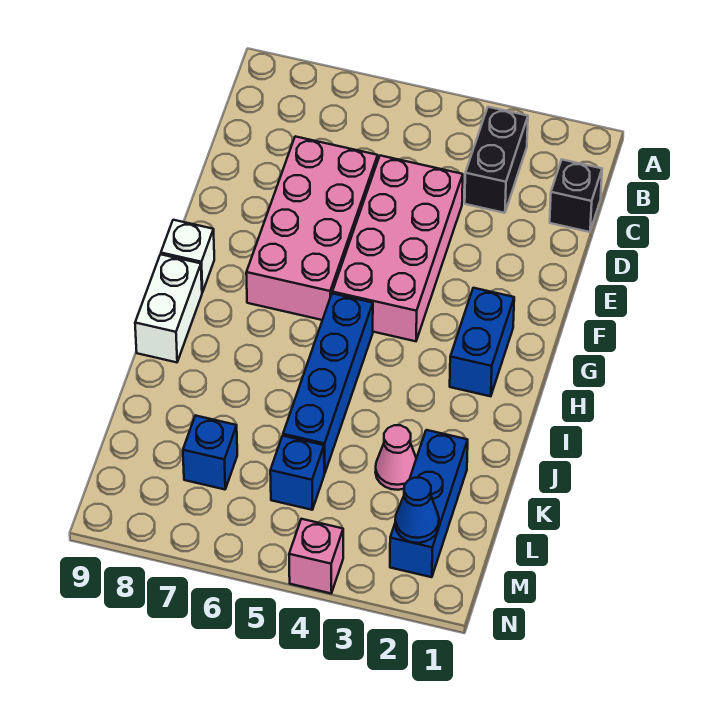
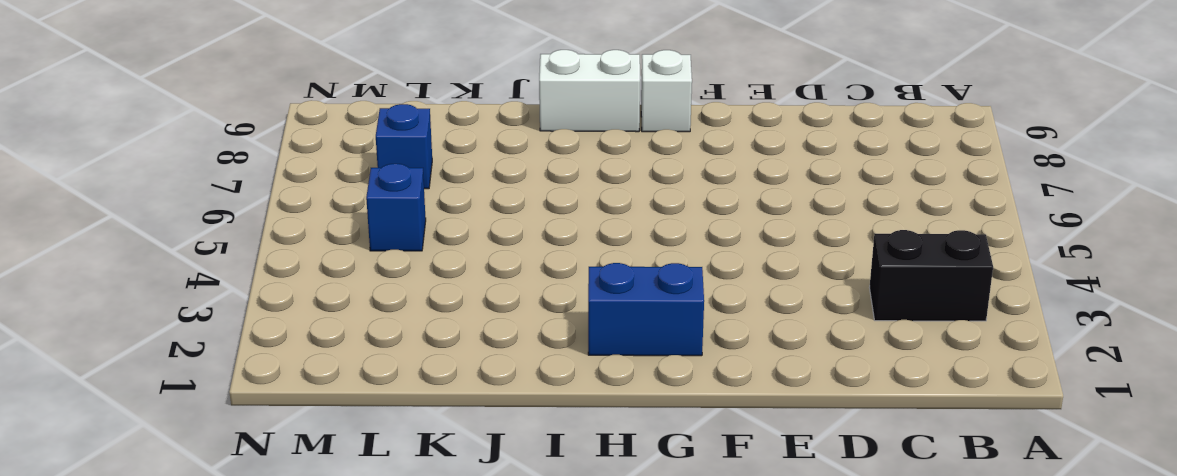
none -> black 1x1 brick [550,160,602,232]
none -> pink 2x4 brick [332,156,463,341]
none -> pink 2x4 brick [246,136,378,320]

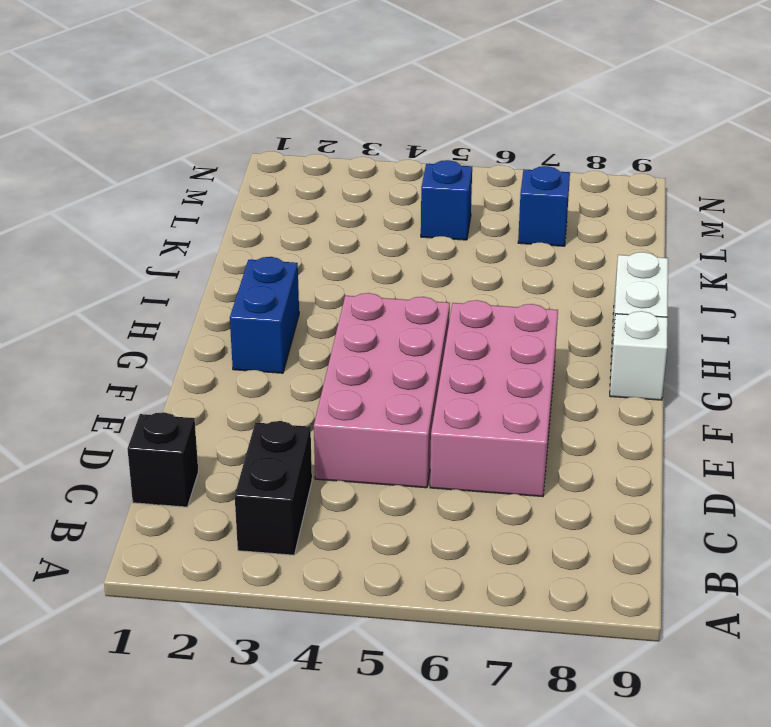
none -> blue 1x4 brick [283,293,373,474]
none -> blue 1x3 brick [390,430,468,577]
none -> pink 1x1 cone [375,425,416,490]

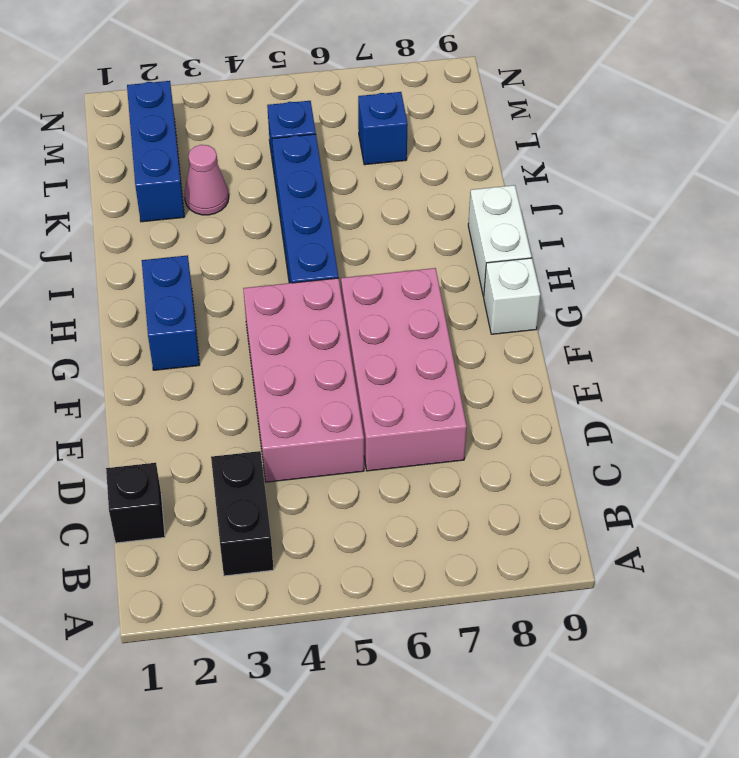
none -> pink 1x1 brick [289,519,343,593]
none -> blue 1x1 cone [395,478,439,543]

